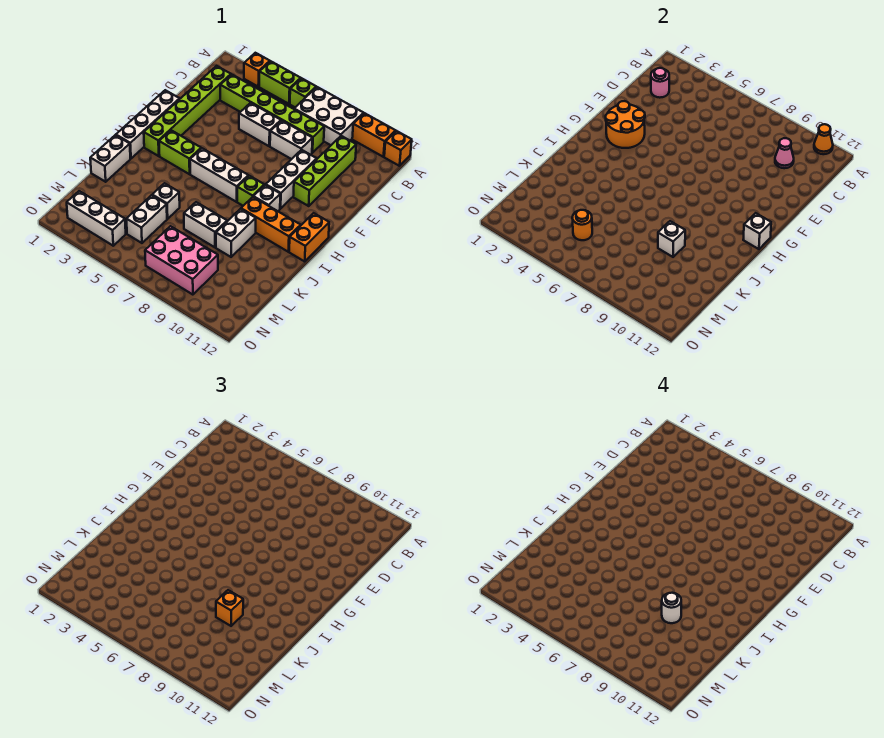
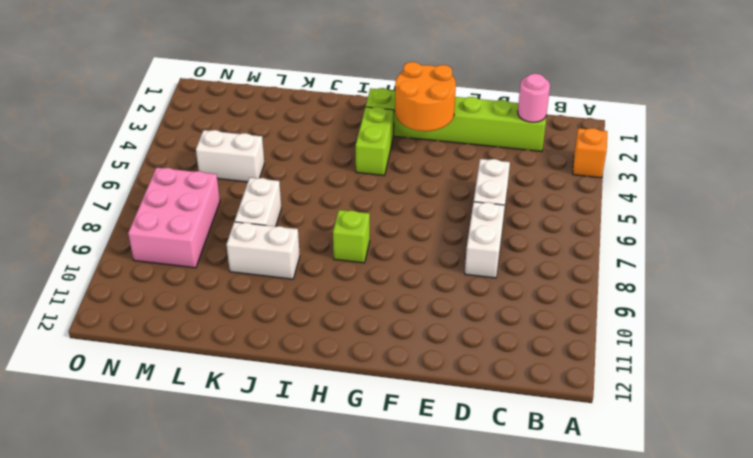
none -> lime 1x2 brick [259,61,301,104]
none -> lime 1x1 brick [290,78,316,107]
none -> white 2x3 brick [294,87,364,145]
none -> orange 1x2 brick [352,113,396,157]

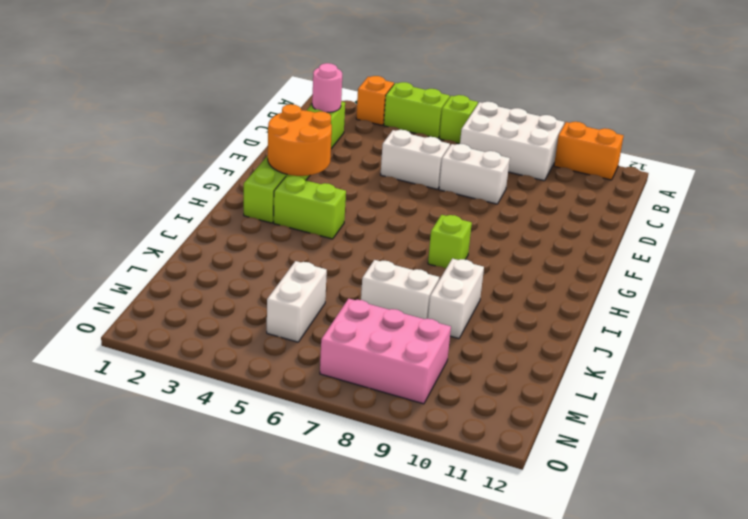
none -> orange 1x1 brick [384,131,412,166]
none -> lime 1x6 brick [220,74,324,153]
none -> lime 1x4 brick [293,136,356,206]
none -> white 1x3 brick [266,150,317,209]

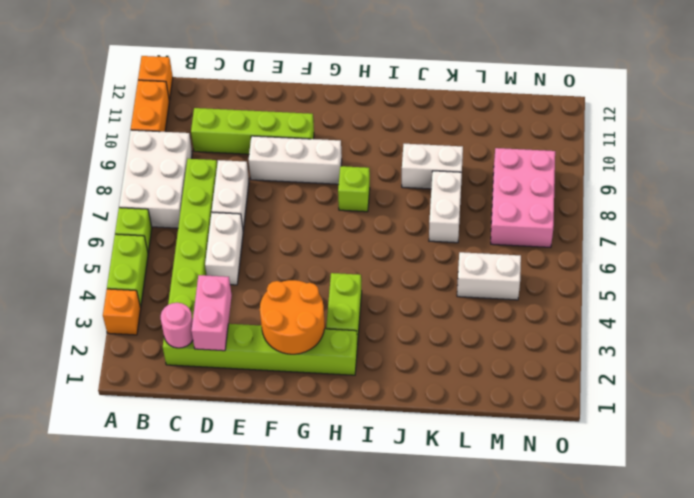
pink 1x2 brick [191,275,232,351] -> none
none -> white 1x4 brick [116,90,179,159]
none -> white 1x3 brick [190,148,248,202]
none -> white 1x1 brick [253,185,280,211]
none -> orange 1x2 brick [289,213,329,261]

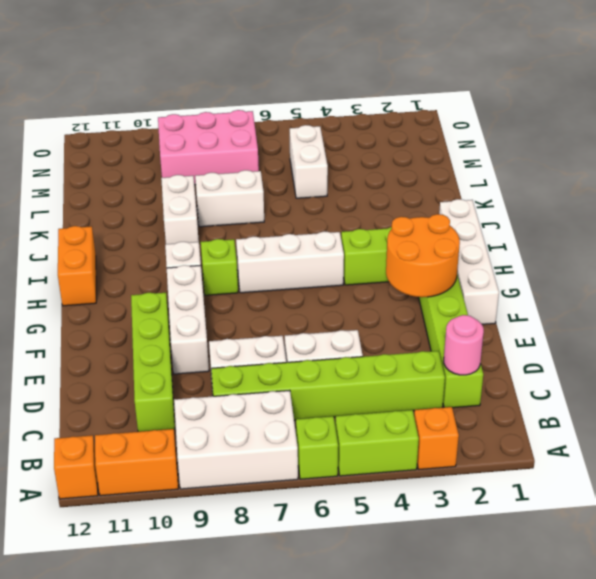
none -> orange 1x3 brick [241,197,301,252]
none -> white 1x2 brick [90,135,130,182]
none -> white 1x1 brick [152,183,180,219]
none -> white 1x3 brick [67,191,126,246]

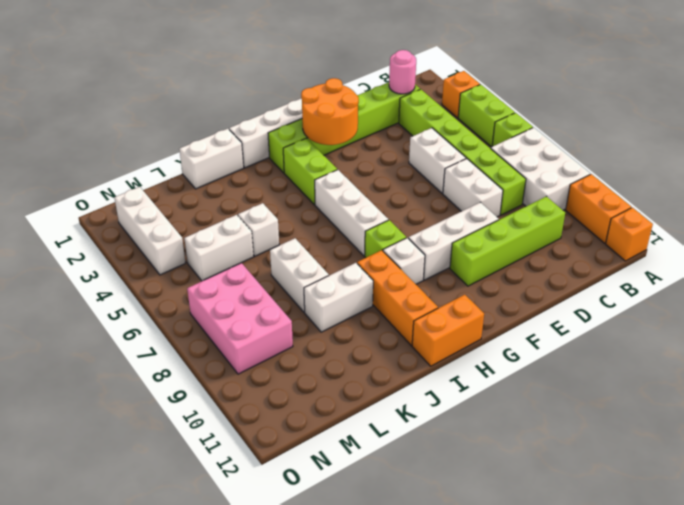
none -> orange 1x1 cone [814,124,833,154]
none -> pink 1x1 cone [775,138,794,168]
none -> white 1x1 brick [743,213,771,249]
none -> white 1x1 brick [658,221,685,257]

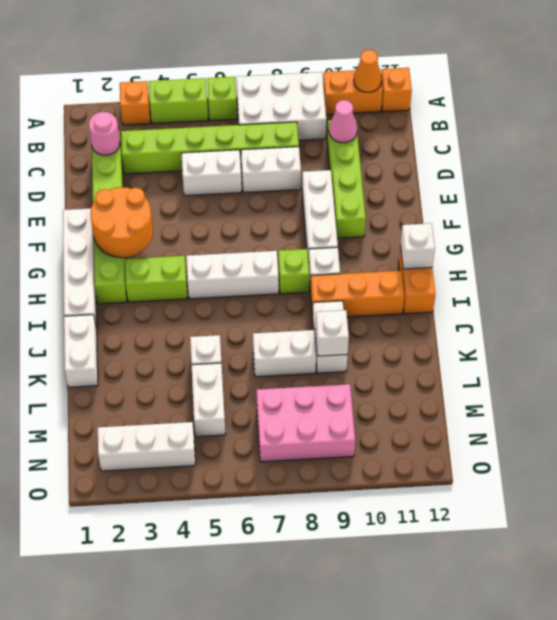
none -> orange 1x1 round brick [572,210,592,240]
none -> orange 1x1 brick [216,590,243,626]
none -> white 1x1 round brick [662,593,681,623]

